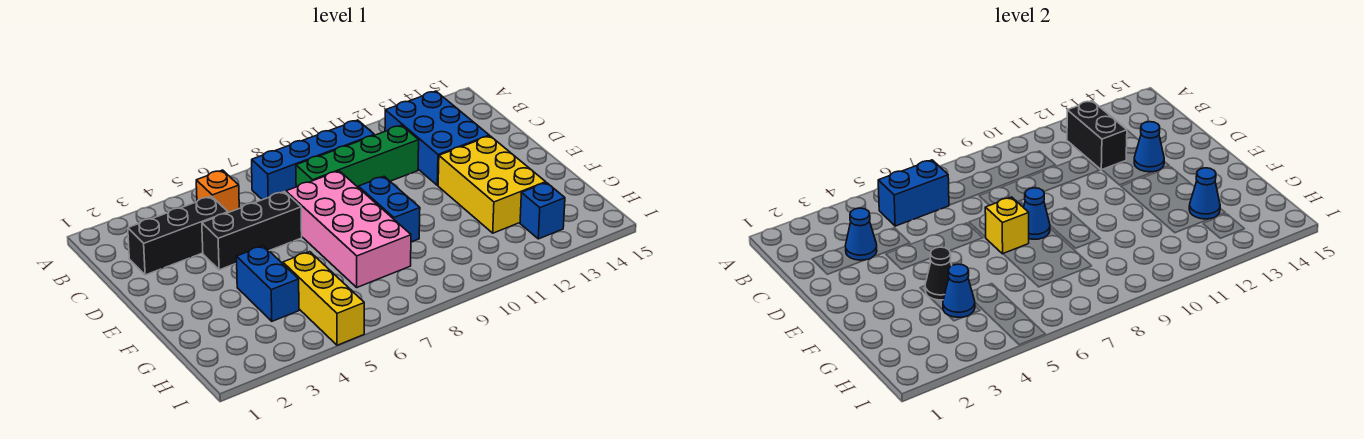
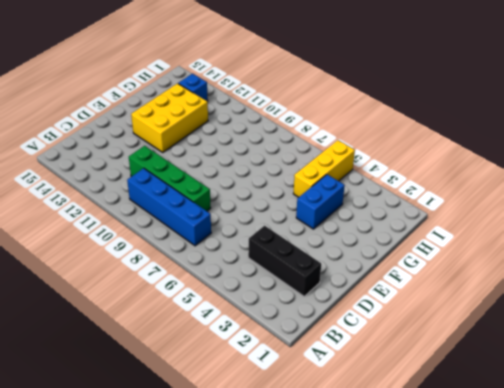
none -> orange 1x1 brick [196,170,239,213]
none -> blue 2x3 brick [385,91,489,185]
none -> black 1x3 brick [202,192,302,270]

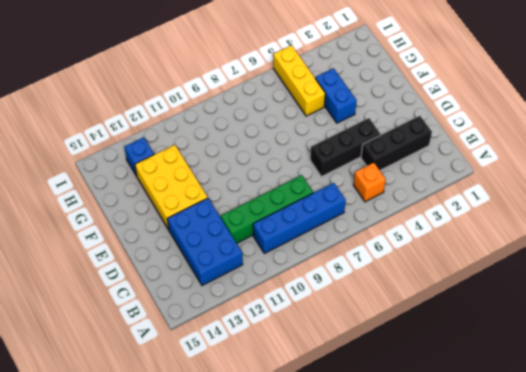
none -> pink 2x4 brick [286,171,411,287]
none -> blue 1x2 brick [358,177,420,242]
none -> blue 1x2 brick [878,160,949,226]

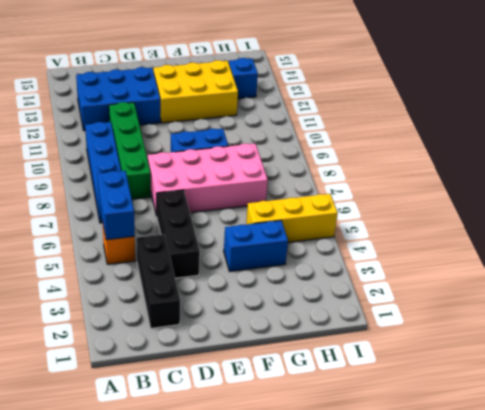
none -> black 1x2 brick [1067,101,1127,170]
none -> blue 1x1 cone [846,208,877,260]
none -> blue 1x1 cone [1134,122,1164,172]

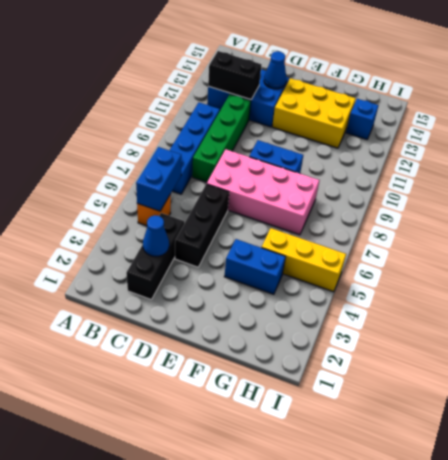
none -> yellow 1x1 brick [985,197,1029,254]
none -> blue 1x1 cone [1024,188,1050,239]
none -> black 1x1 cone [925,247,952,300]

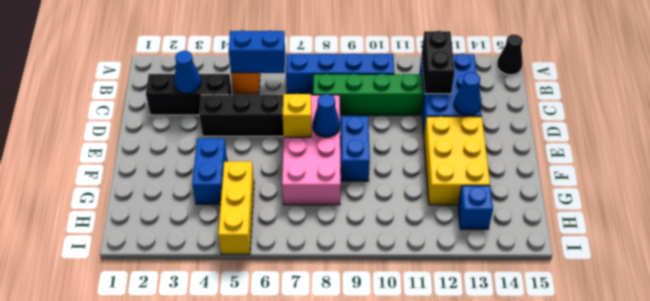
black 1x1 cone [497,34,523,75] -> black 1x1 cone moved to [925,247,952,300]
none -> blue 1x1 cone [943,264,975,317]
none -> blue 1x1 cone [1189,168,1220,219]

